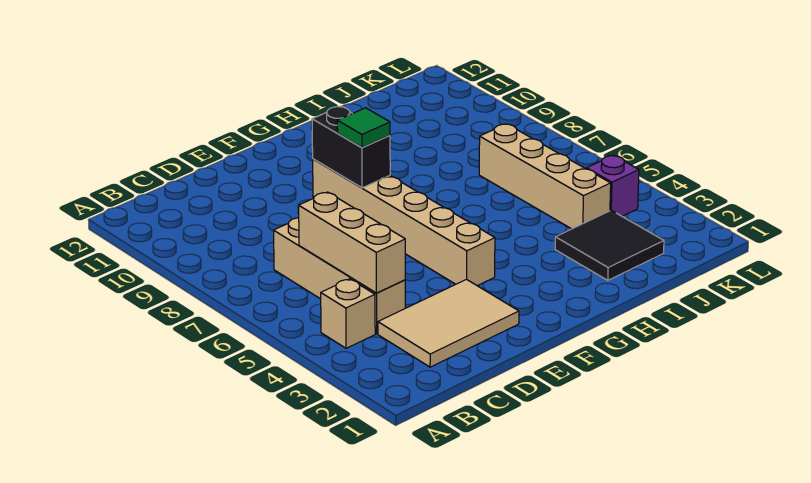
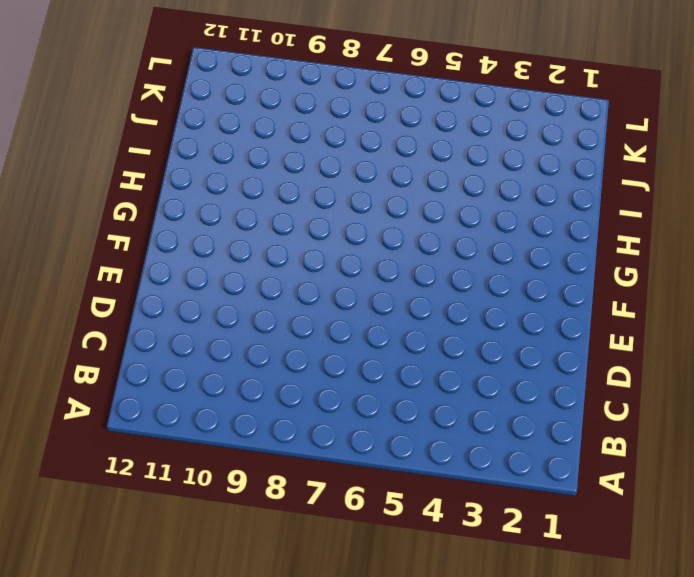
none -> tan 1x1 brick [321,279,375,348]
none -> tan 2x3 tile [378,279,519,367]

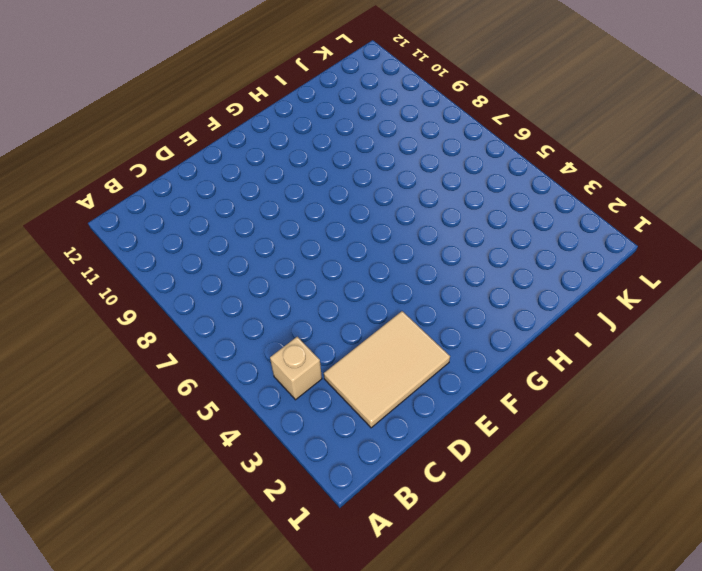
none -> tan 1x4 brick [274,218,405,334]
none -> tan 1x6 brick [313,159,495,286]

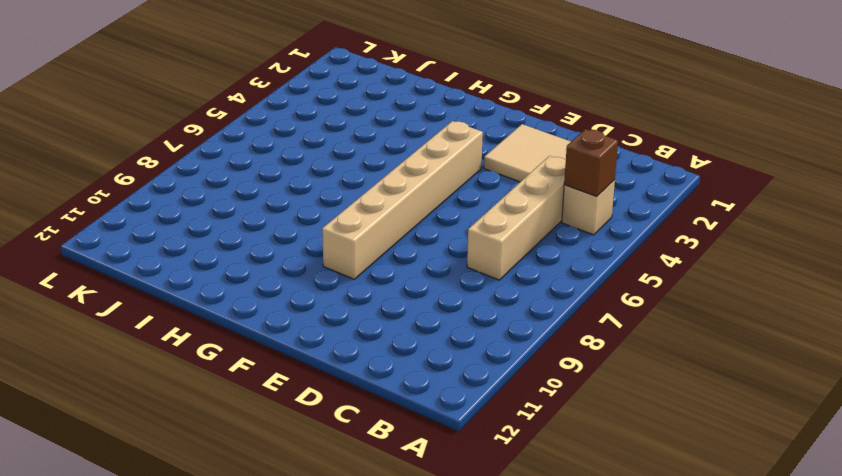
brown 1x1 brick [564,129,618,196] -> none
none -> black 2x2 tile [555,210,664,280]
none -> tan 1x4 brick [479,124,611,229]

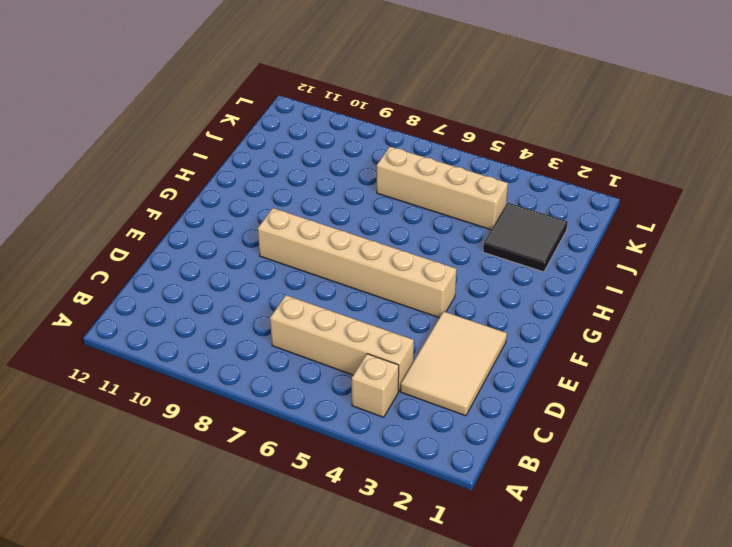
none -> purple 1x1 brick [587,155,639,216]
none -> tan 1x3 brick [299,192,405,293]

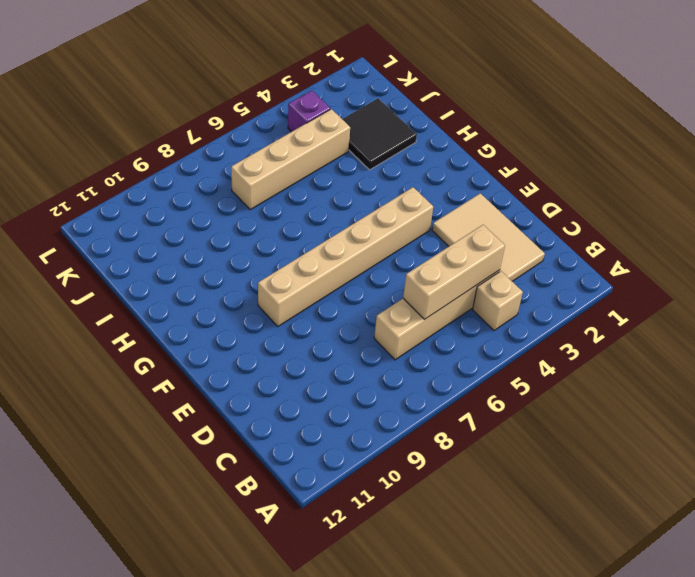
none -> black 1x2 brick [312,107,390,188]
none -> green 1x1 tile [337,108,390,147]

